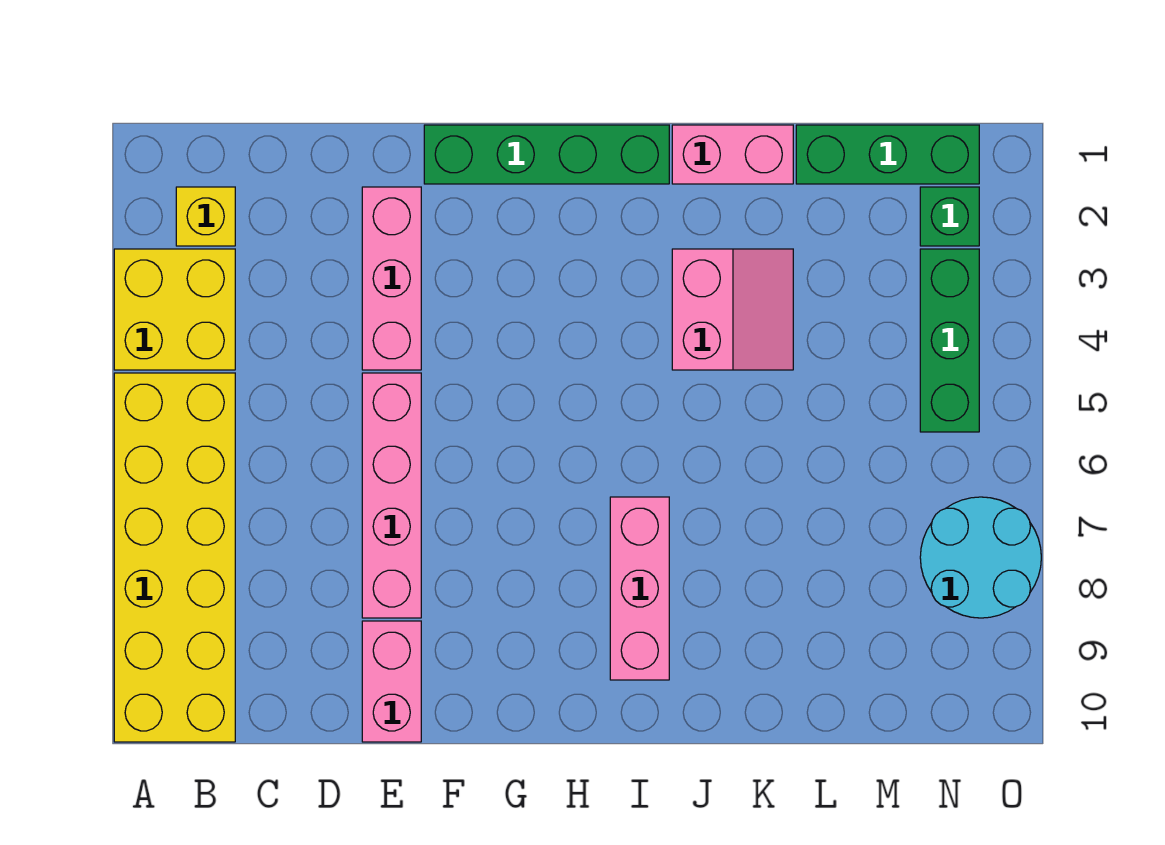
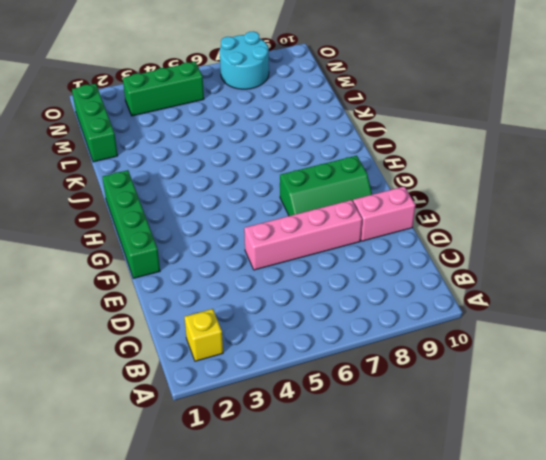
green 2x3 slope [280,156,372,216] -> none
none -> yellow 2x2 brick [114,249,235,370]
none -> yellow 2x6 brick [114,373,235,742]
none -> pink 1x3 brick [362,187,421,370]

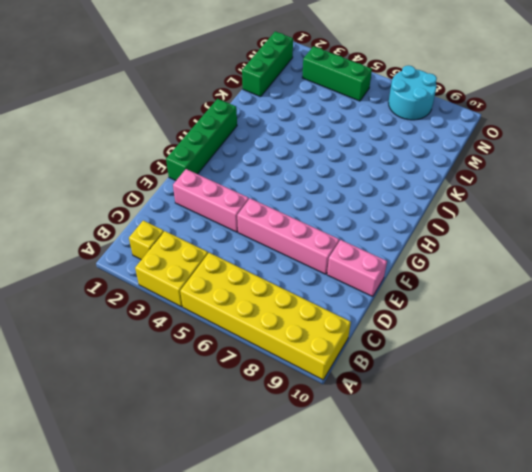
none -> pink 1x3 brick [610,497,669,680]
none -> pink 1x2 brick [672,125,793,184]
none -> pink 2x2 slope [672,249,793,370]

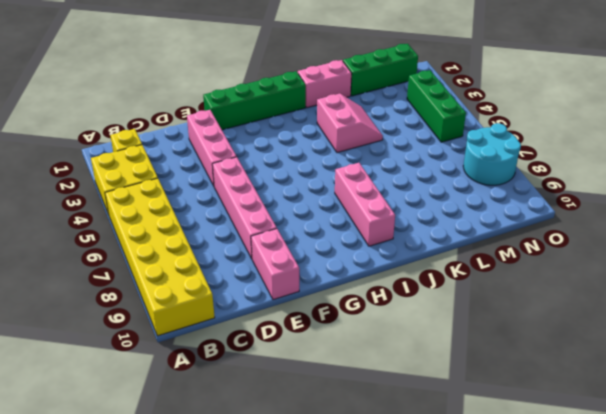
none -> green 1x1 brick [920,187,979,246]

